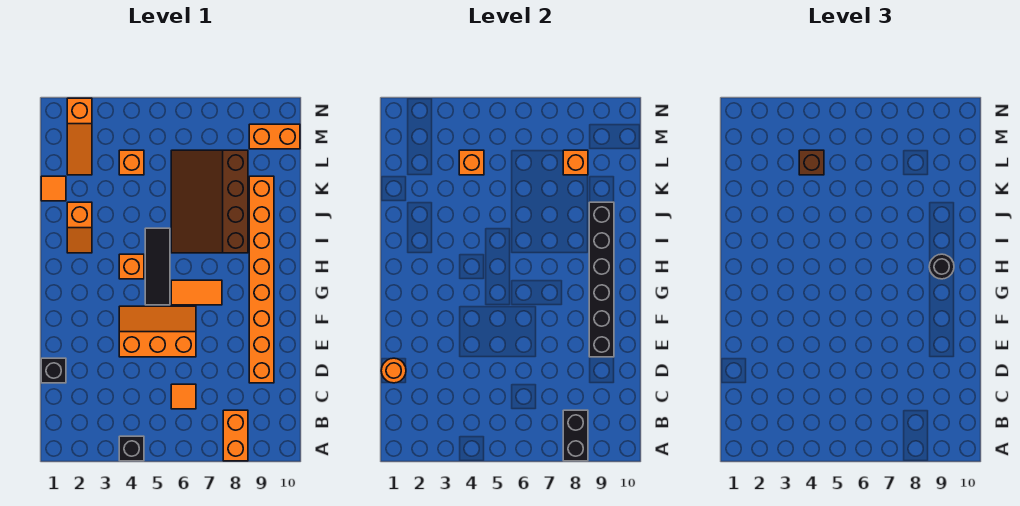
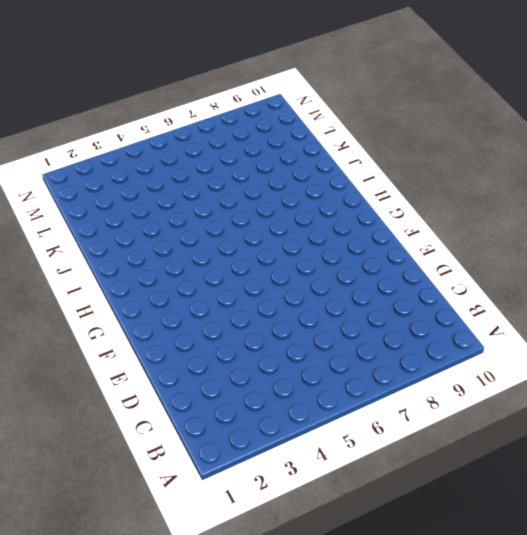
none -> black 1x1 brick [119,436,144,461]
none -> orange 1x2 brick [223,410,248,461]
none -> orange 1x1 tile [171,384,196,409]

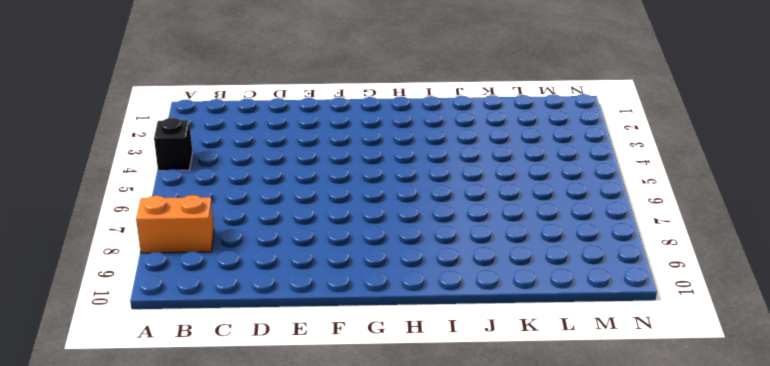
none -> orange 1x1 tile [171,384,196,409]
none -> black 1x1 brick [41,358,66,383]
none -> orange 1x8 brick [249,176,274,383]

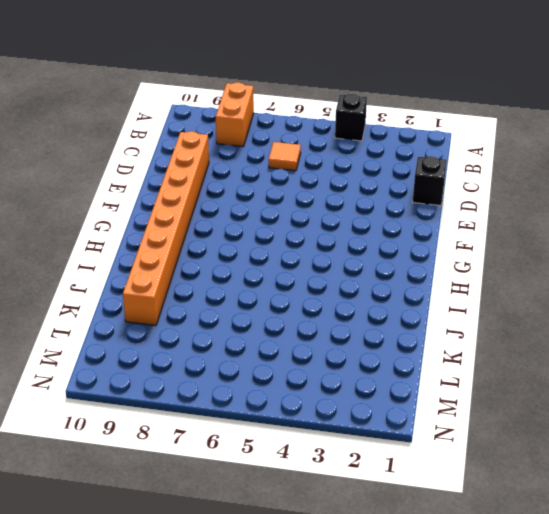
none -> orange 2x3 slope [119,306,196,357]
none -> black 1x3 tile [145,228,170,305]
none -> orange 1x2 tile [171,280,222,305]

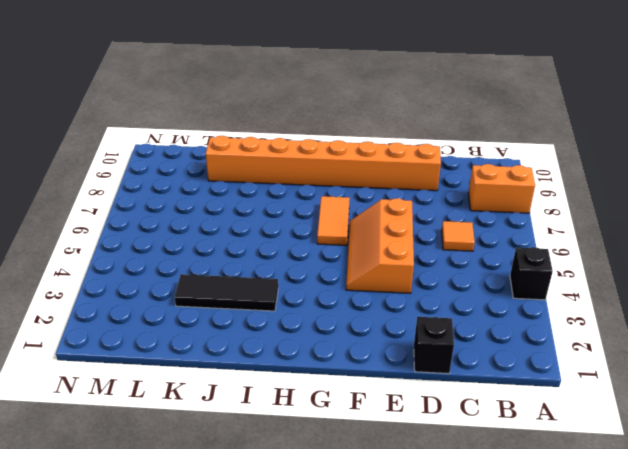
black 1x3 tile [175,274,278,311] -> black 1x3 tile moved to [145,228,170,305]
none -> orange 1x1 brick [119,254,144,279]
none -> orange 1x2 slope [67,202,92,253]
none -> brown 3x4 slope [171,150,248,253]

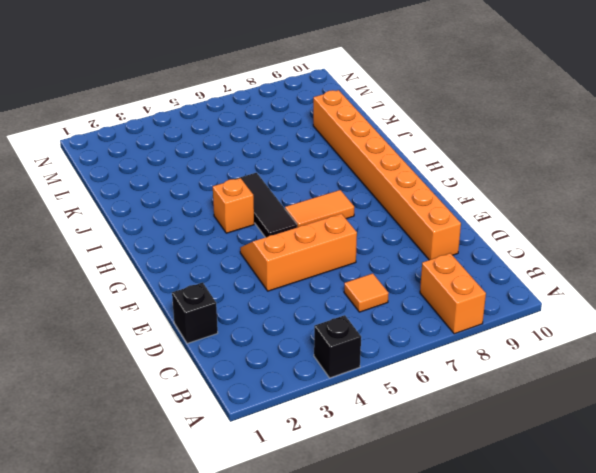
none -> orange 1x2 slope [67,202,92,253]
none -> brown 3x4 slope [171,150,248,253]
none -> orange 1x1 tile [41,176,66,201]

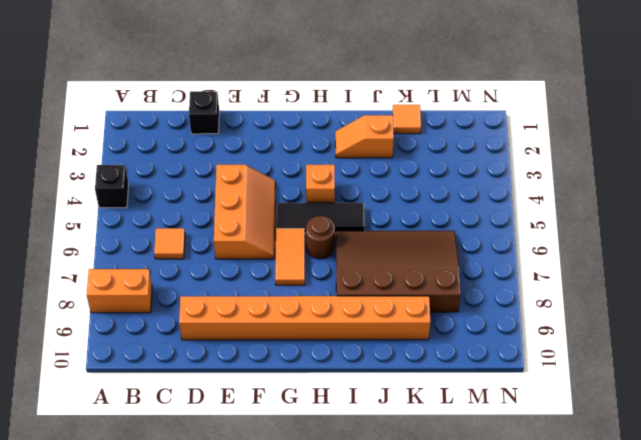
brown 1x1 round brick [306,216,335,259] -> none
none -> orange 1x3 slope [67,98,92,175]
none -> orange 1x1 brick [119,150,144,175]
none -> orange 1x2 brick [249,124,300,149]

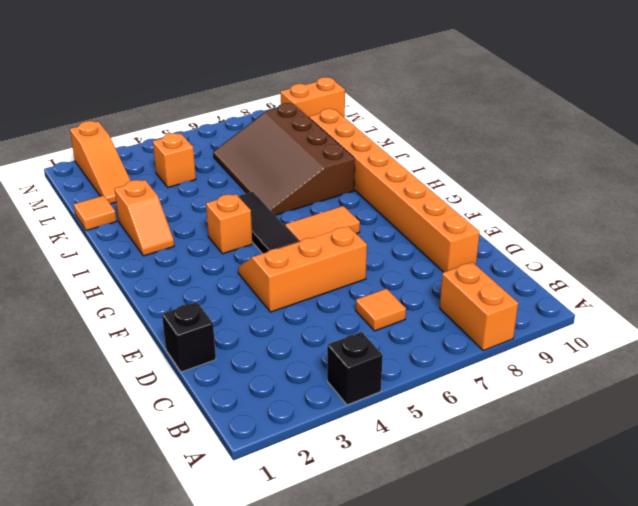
none -> black 1x2 brick [563,410,588,461]
none -> orange 1x1 round brick [381,358,406,383]
none -> black 1x6 brick [589,202,614,357]

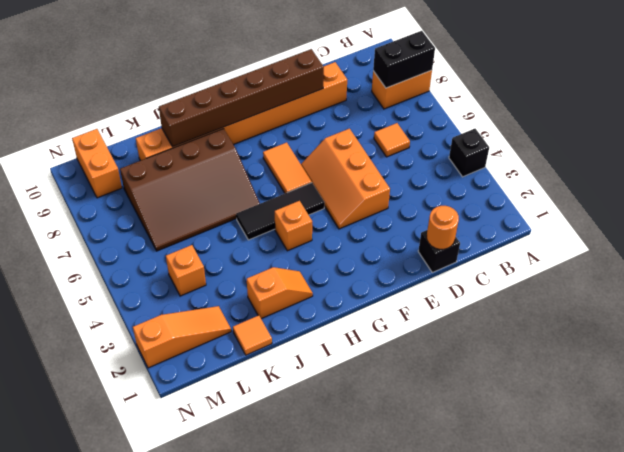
brown 1x6 brick [159,49,324,147] -> black 1x6 brick [589,202,614,357]
none -> orange 1x1 brick [459,150,484,175]
none -> orange 1x1 brick [563,150,588,175]
none -> black 1x1 round brick [929,254,954,279]

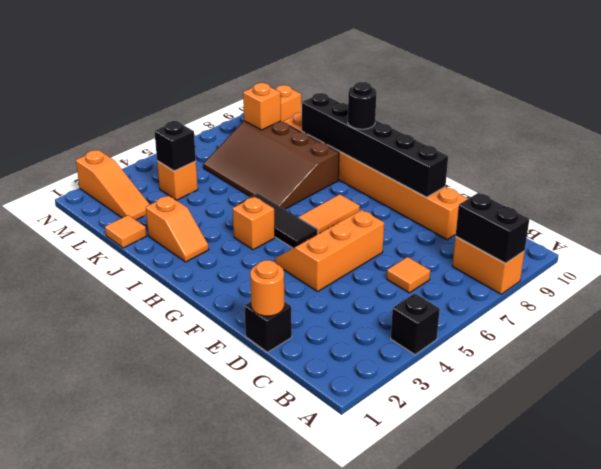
black 1x1 brick [154,121,196,171] -> orange 1x1 brick [459,150,484,175]
none -> brown 1x1 brick [799,150,824,175]

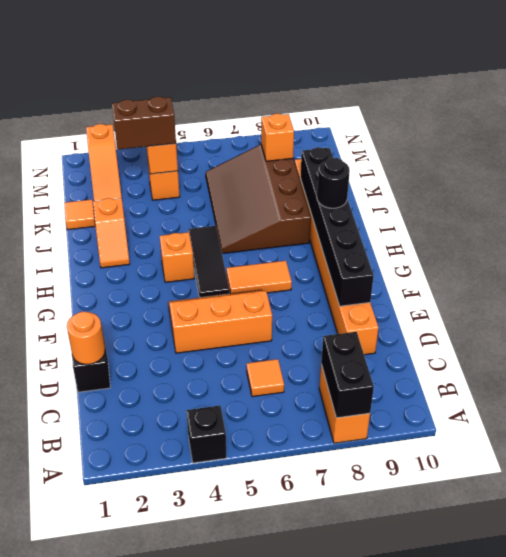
brown 1x2 brick [112,97,176,150] -> brown 1x1 brick [799,150,824,175]
none -> orange 1x2 brick [249,124,300,149]

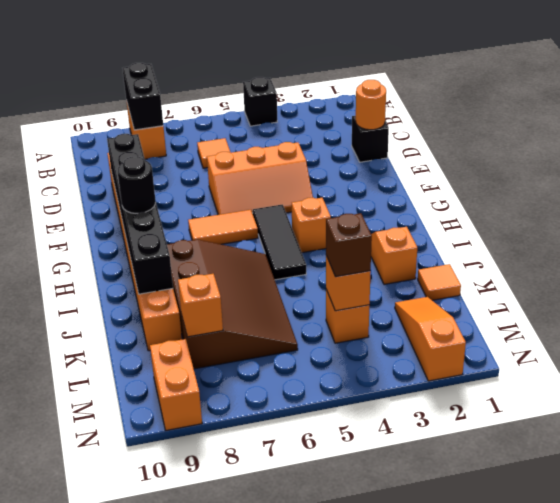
orange 1x2 brick [150,339,202,430] -> orange 1x2 brick turned to [249,124,300,149]

